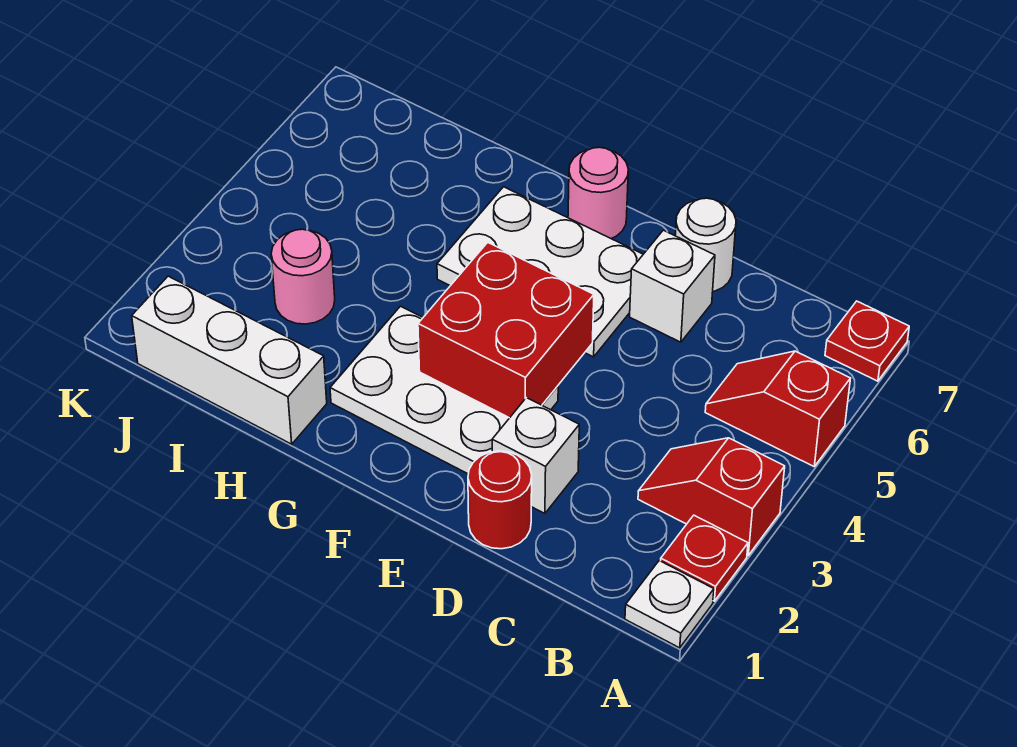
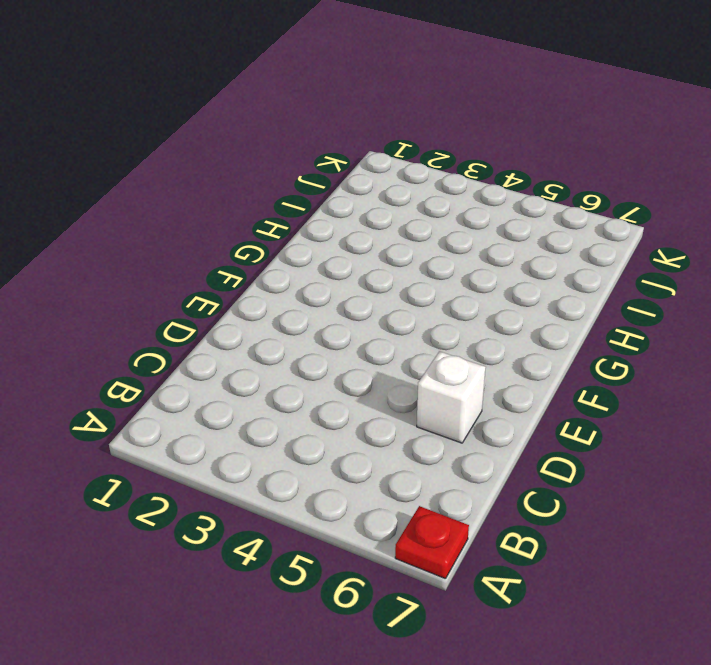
none -> white 1x1 plate [625,561,714,648]
none -> red 1x1 plate [661,515,748,601]
none -> red 1x2 slope [638,438,785,555]

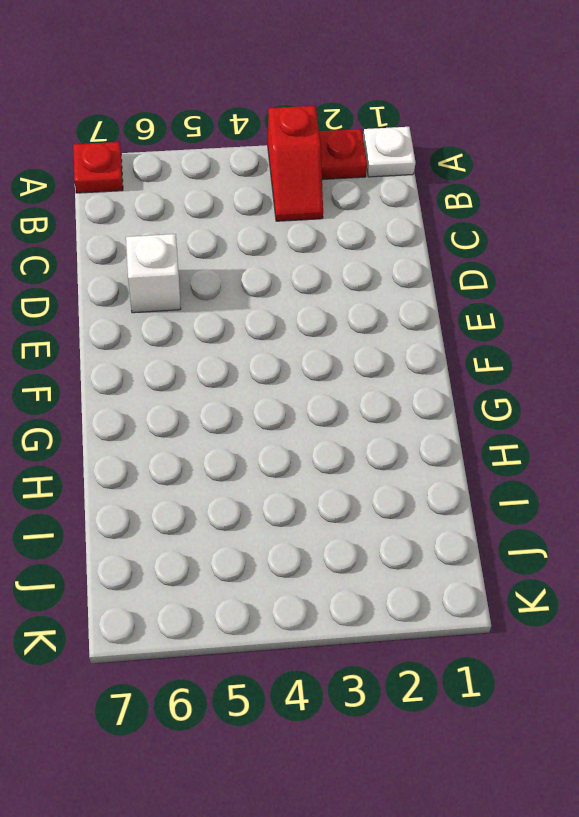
none -> red 1x2 slope [705,351,850,466]
none -> red 1x1 round brick [468,451,532,549]
none -> white 1x1 brick [492,398,579,514]

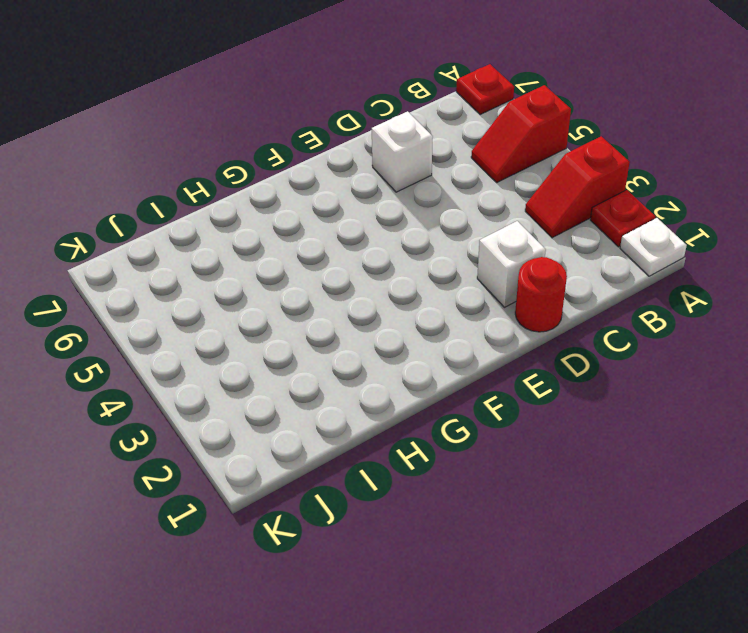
none -> white 1x1 round brick [675,198,736,291]
none -> white 2x3 plate [330,306,558,474]
none -> white 2x3 plate [437,187,643,357]

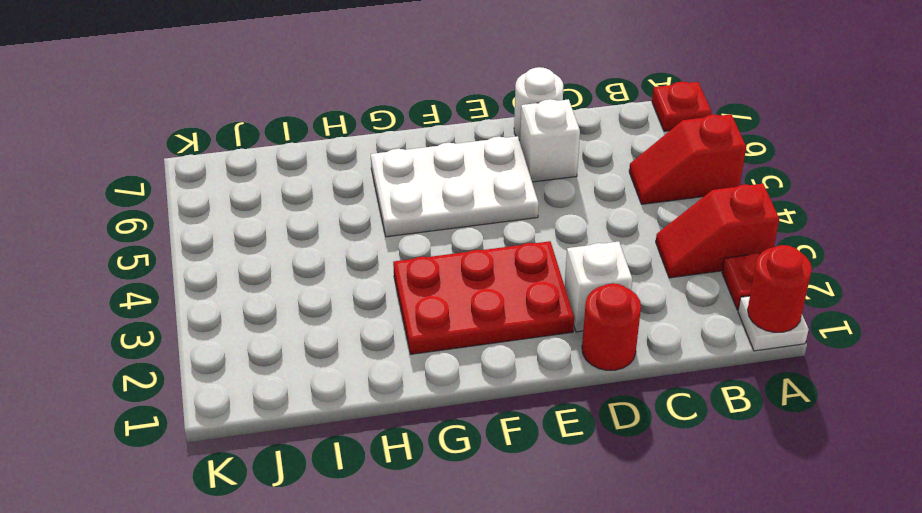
red 1x1 round brick [748,245,812,332] -> none
red 2x3 plate [393,241,574,354] -> white 2x3 plate [330,306,558,474]
none -> pink 1x1 round brick [568,147,628,238]
none -> white 1x3 brick [132,276,327,444]
none -> pink 1x1 round brick [271,229,335,324]

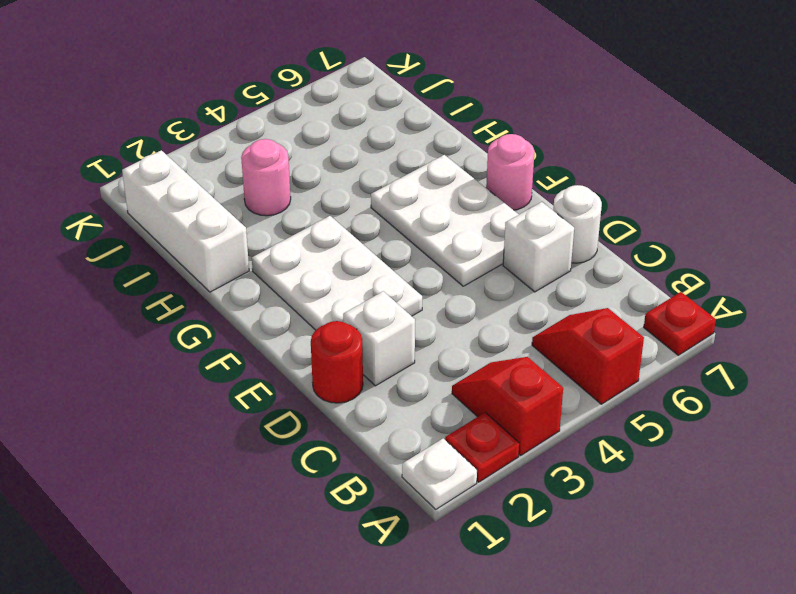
none -> red 2x2 brick [418,242,594,418]

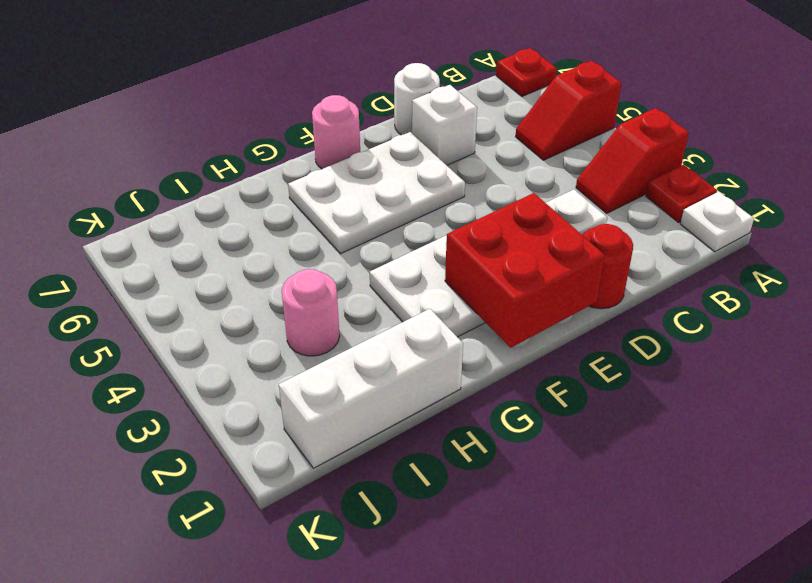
red 2x2 brick [445,193,605,348] -> red 2x2 brick moved to [418,242,594,418]

